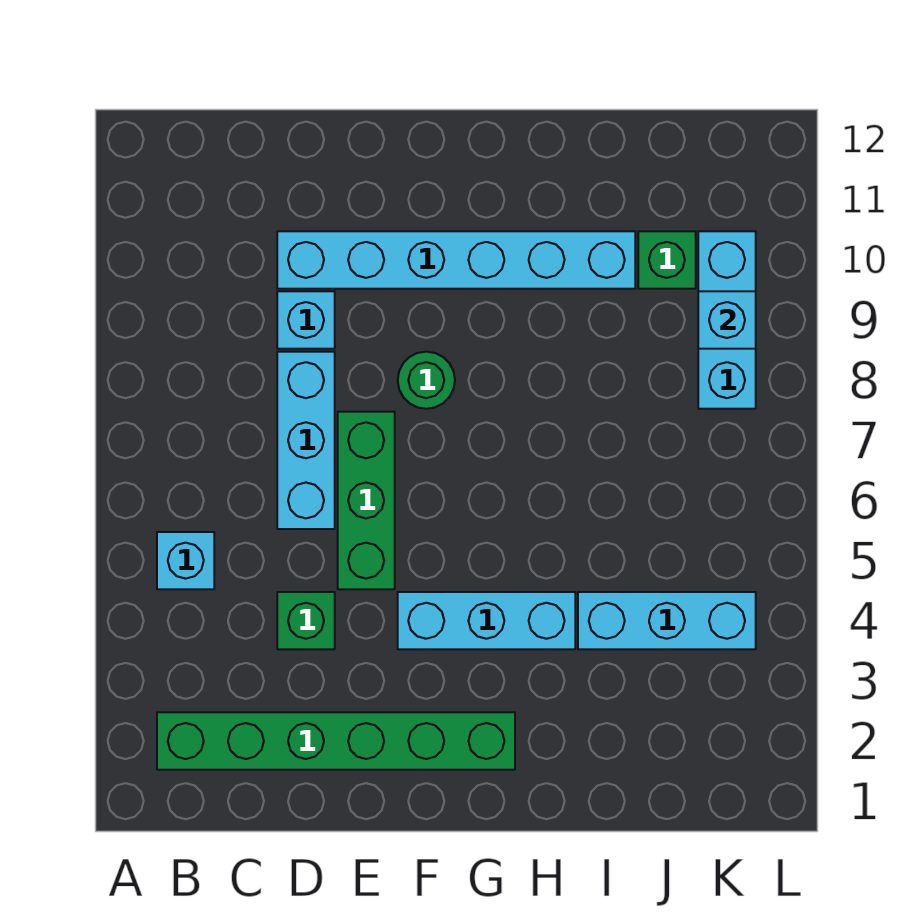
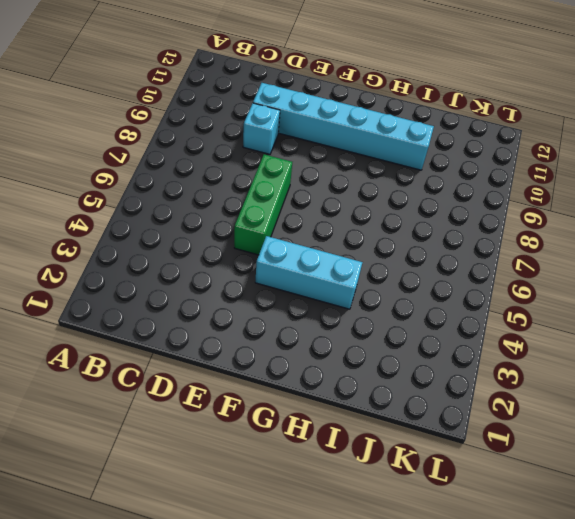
none -> green 1x6 brick [157,712,515,770]
none -> cyan 1x1 brick [157,532,214,589]
none -> green 1x1 brick [277,592,335,649]

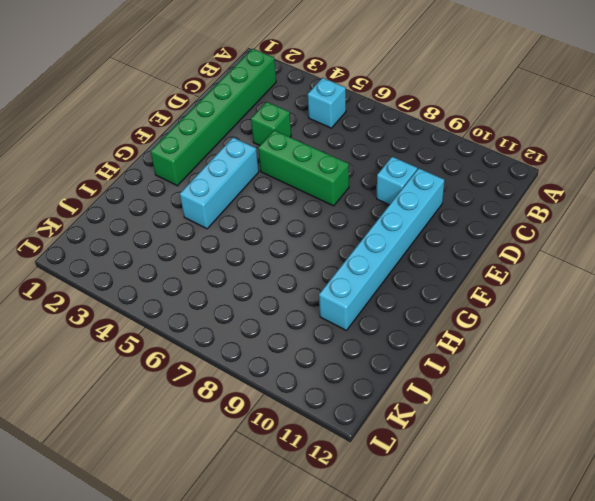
none -> cyan 1x3 brick [277,352,335,529]
none -> green 1x1 round brick [398,352,455,409]
none -> cyan 1x3 brick [578,592,756,649]

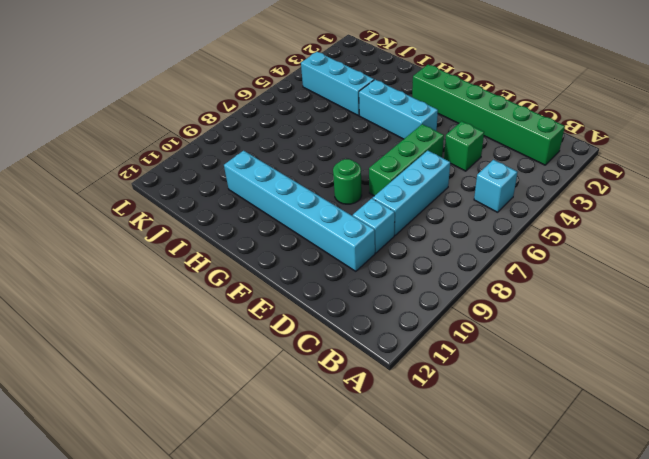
none -> green 1x1 brick [638,231,696,289]
none -> cyan 1x3 brick [698,231,756,409]
none -> cyan 1x1 brick [698,291,756,349]

